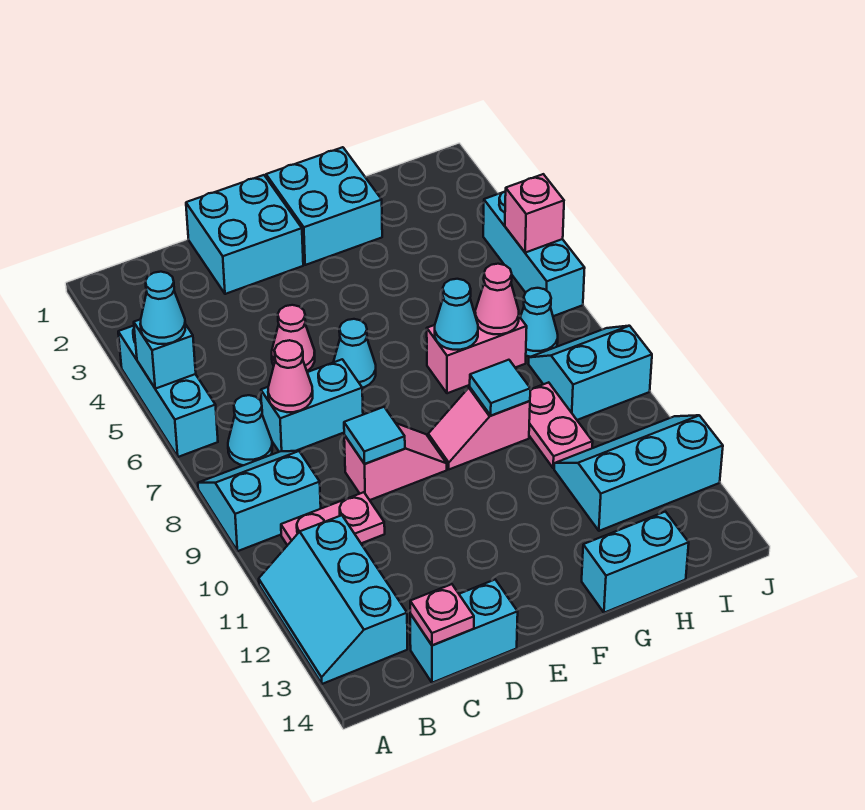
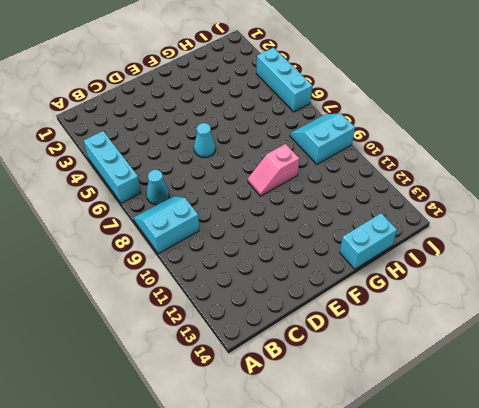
none -> cyan 2x3 slope [259,515,407,684]
none -> pink 1x2 plate [281,492,385,545]
none -> cyan 1x2 brick [261,359,363,452]

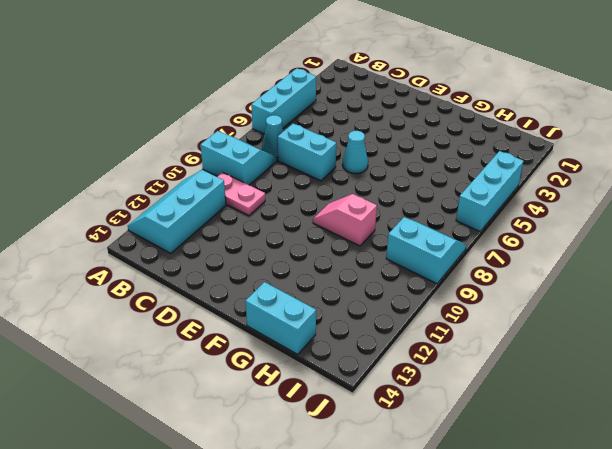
none -> cyan 1x2 brick [410,580,518,683]
none -> cyan 2x2 brick [186,175,303,294]
none -> pink 1x1 cone [272,305,315,371]

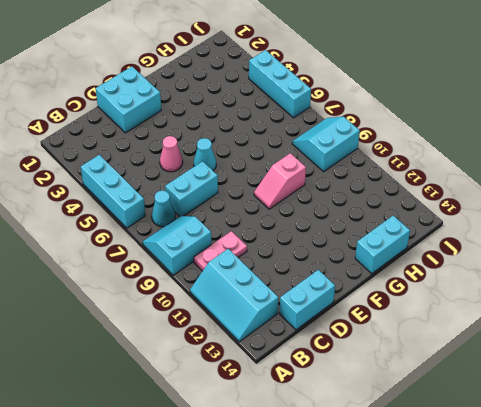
none -> pink 1x2 slope [344,423,447,500]
none -> cyan 2x2 brick [266,147,382,265]
none -> pink 1x2 brick [427,310,527,393]

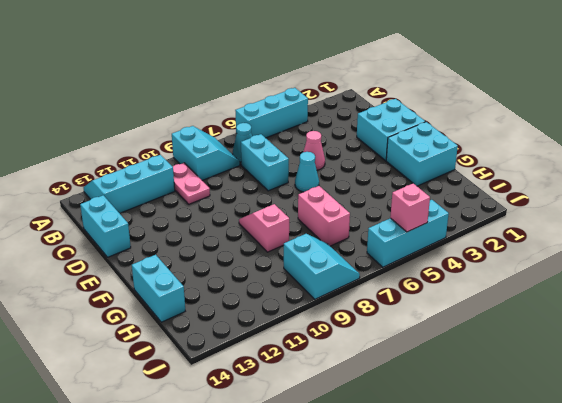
none -> pink 1x2 slope [344,423,447,500]
none -> pink 1x2 plate [529,382,593,468]
none -> cyan 2x3 slope [554,415,723,531]

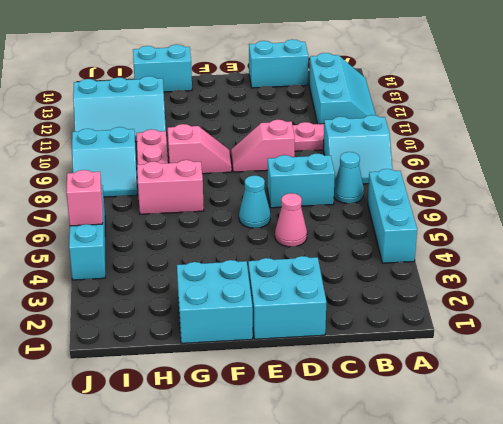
none -> cyan 1x1 cone [520,288,558,357]
none -> cyan 1x1 brick [134,319,196,389]
none -> pink 1x1 cone [268,340,313,412]

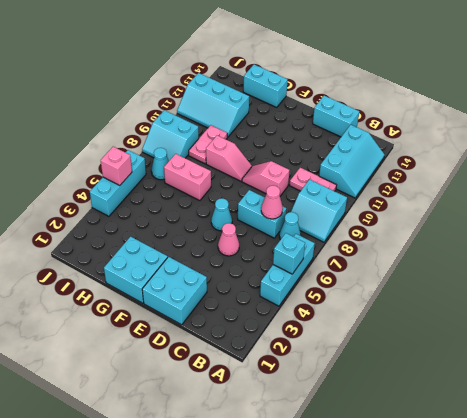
none -> pink 1x1 plate [410,584,474,645]
none -> cyan 1x1 tile [344,407,405,464]
none -> cyan 1x1 cone [435,279,478,350]

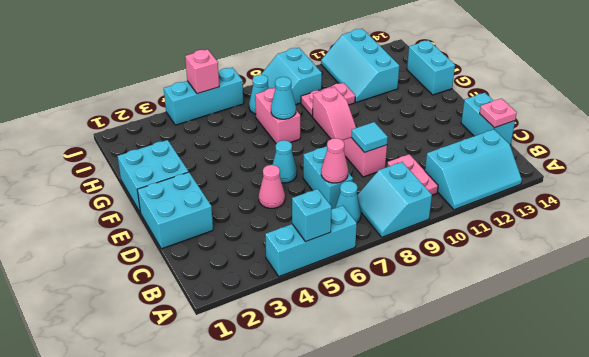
none -> cyan 1x1 tile [470,360,530,415]
none -> pink 1x1 cone [475,264,519,334]
none -> cyan 1x1 cone [140,272,185,344]

